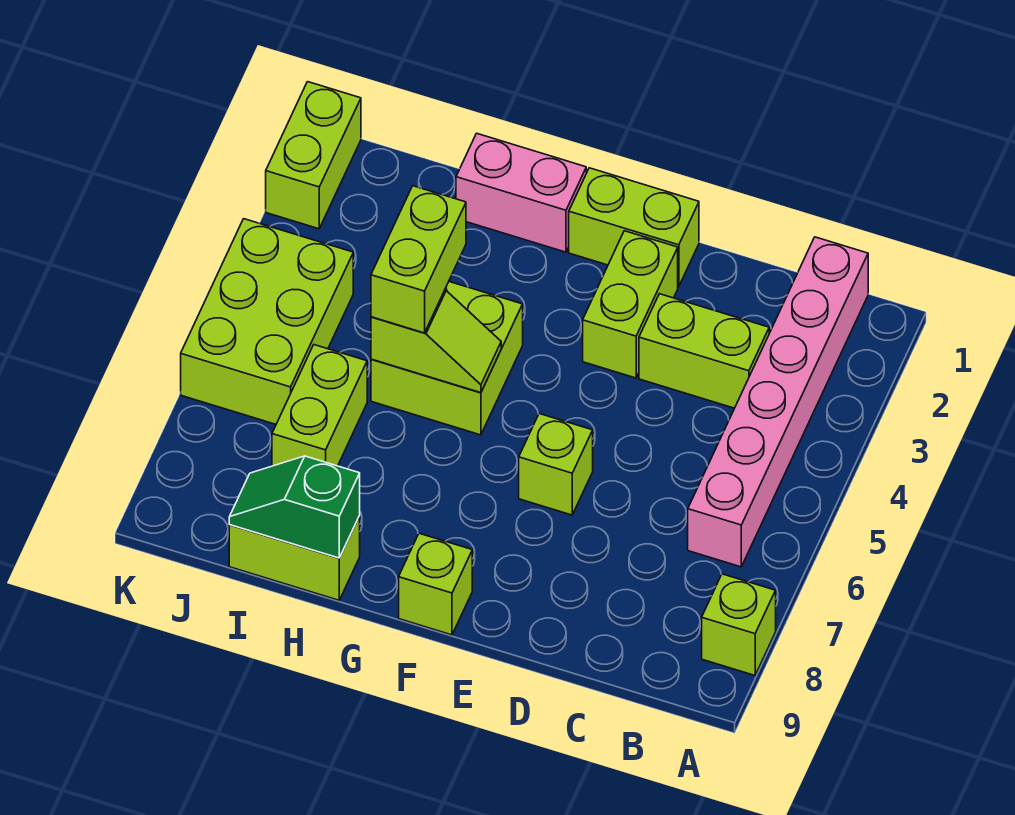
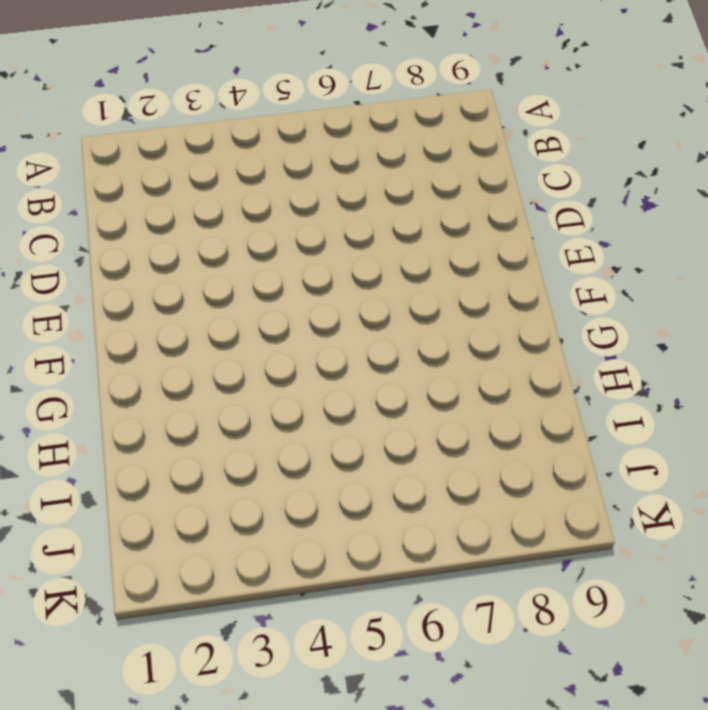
none -> lime 1x1 brick [702,574,776,675]
none -> pink 1x6 brick [688,237,868,567]
none -> lime 1x2 brick [639,294,769,408]

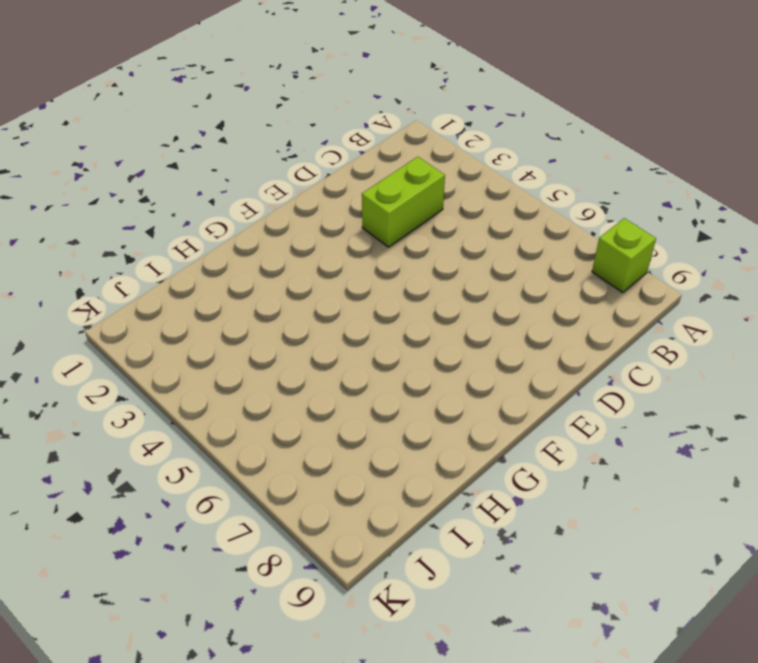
none -> pink 1x6 brick [688,237,868,567]
none -> lime 1x2 brick [569,168,699,287]
none -> lime 1x2 brick [583,231,678,378]

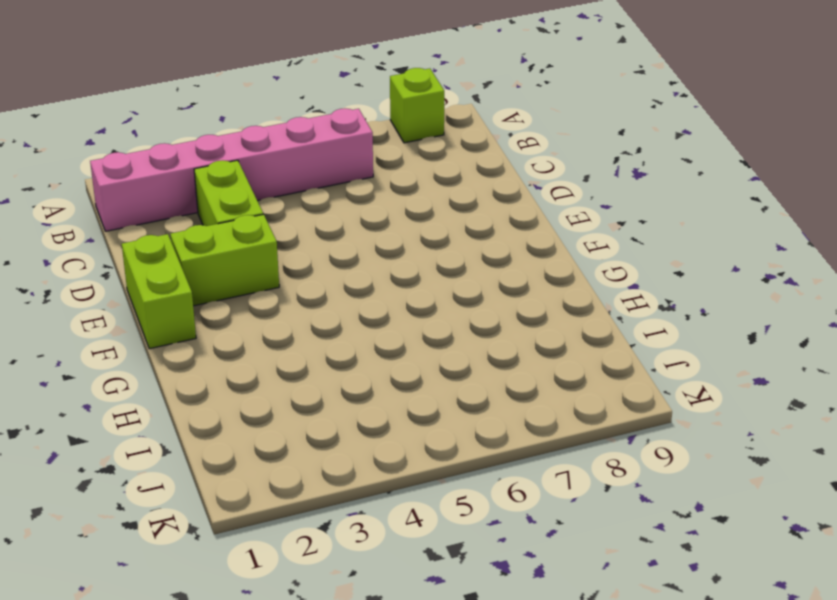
none -> lime 1x1 brick [519,414,593,515]
none -> lime 1x1 brick [399,533,472,635]
none -> pink 1x2 brick [456,133,586,252]

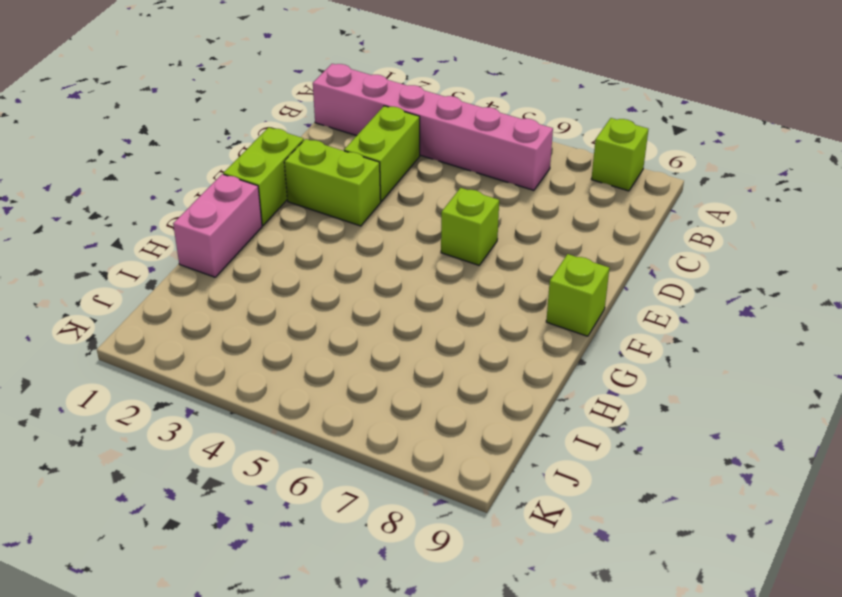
none -> lime 2x2 brick [371,282,523,435]
none -> lime 1x2 brick [229,516,360,600]
none -> lime 1x2 brick [272,345,367,466]

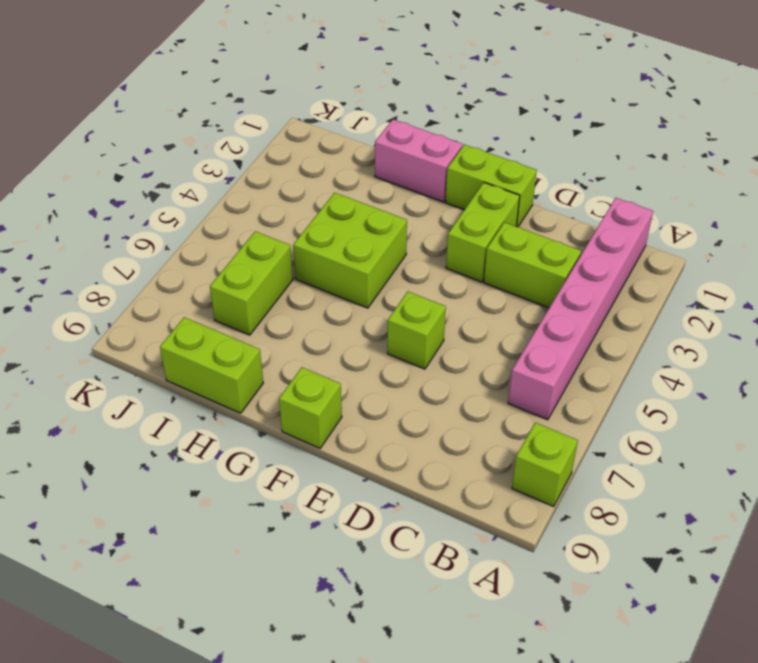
none -> lime 2x3 brick [181,219,353,424]
none -> lime 1x2 brick [266,82,361,229]
none -> lime 1x2 slope [371,290,501,393]

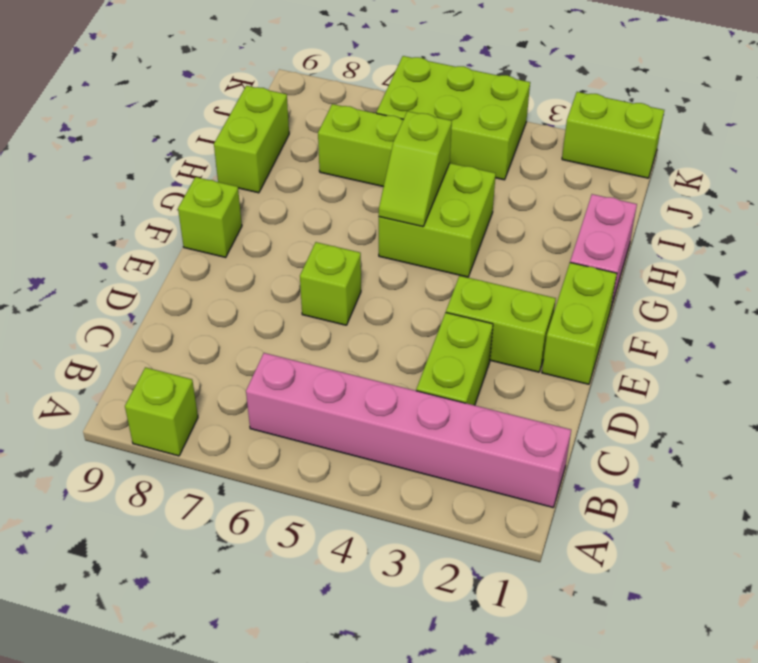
none -> green 1x2 slope [229,456,360,558]
none -> lime 1x2 brick [371,186,466,333]

